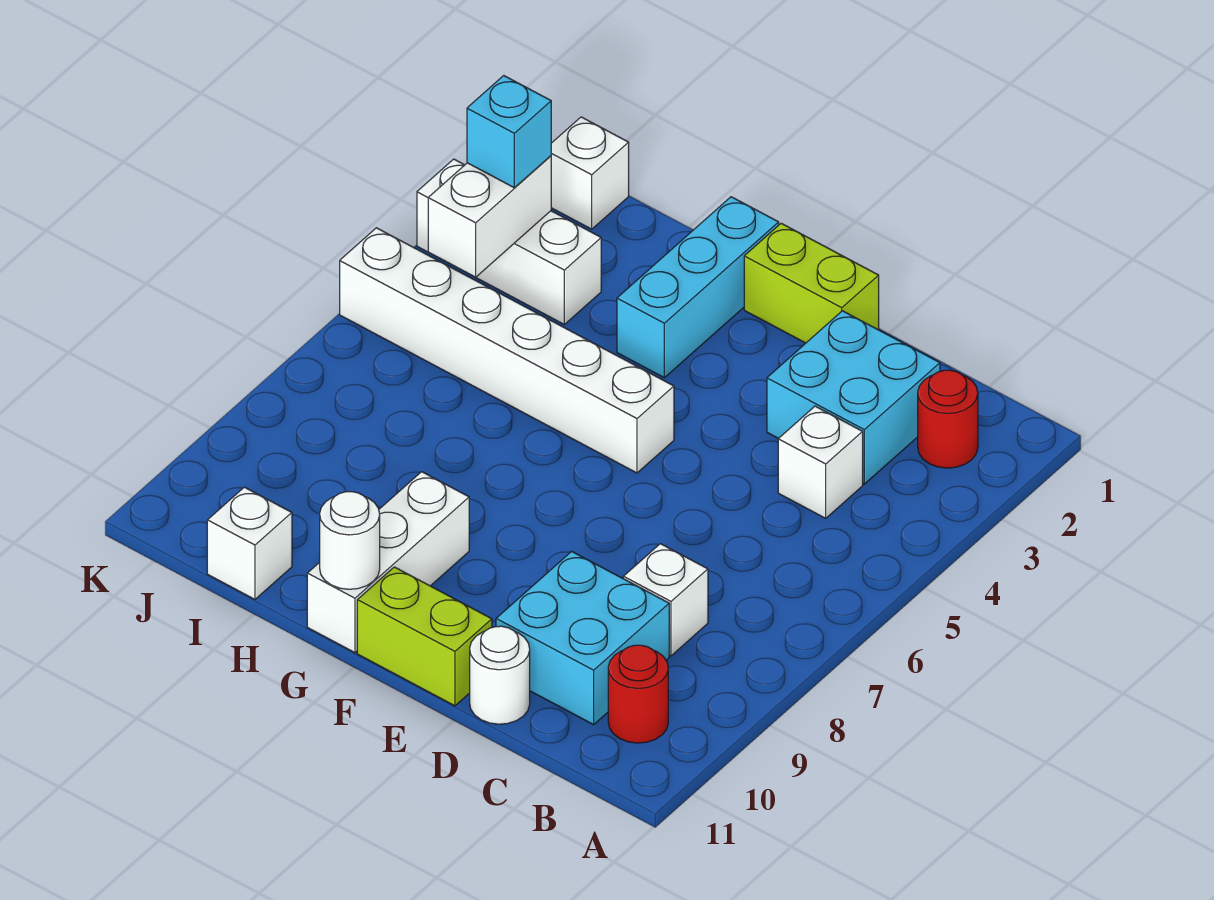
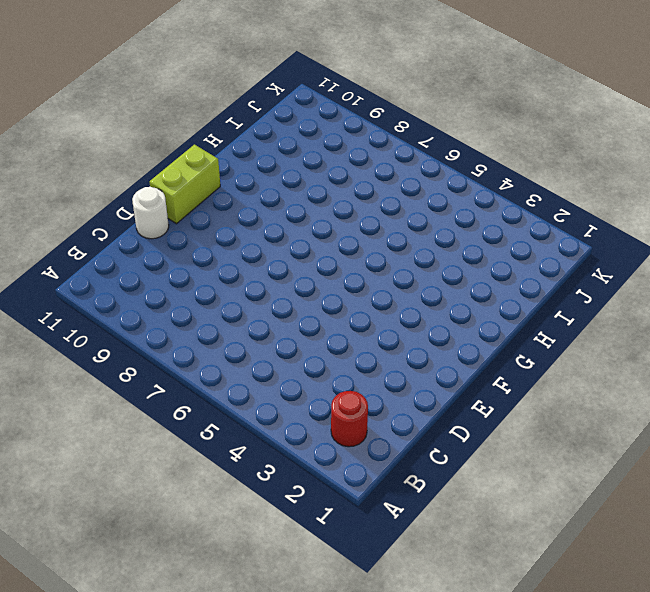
none -> red 1x1 round brick [608,645,668,743]
none -> cyan 2x2 brick [767,311,940,484]
none -> white 1x1 brick [778,406,863,518]

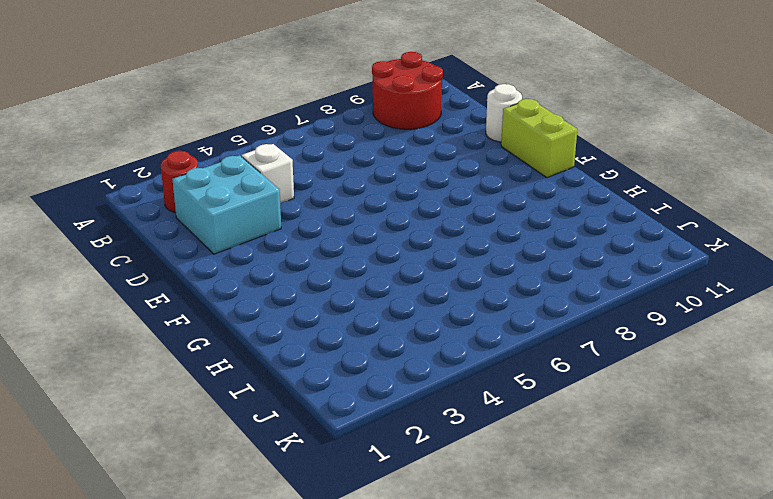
red 2x2 round brick [372,52,443,129] -> red 1x1 round brick [608,645,668,743]
none -> white 1x1 brick [623,544,708,656]
none -> cyan 2x2 brick [496,551,669,725]
none -> lime 1x2 brick [744,223,879,343]

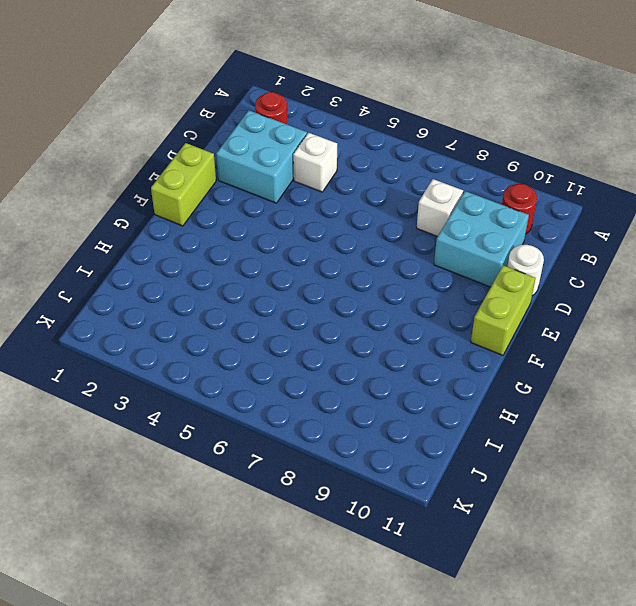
none -> white 1x6 brick [340,228,674,473]
none -> cyan 1x3 brick [617,197,779,378]
none -> white 1x3 brick [307,472,469,653]

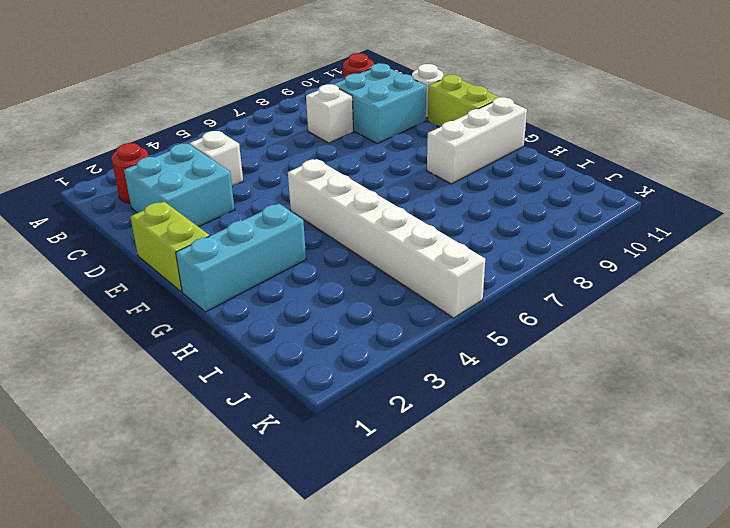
none -> white 1x3 brick [417,159,601,324]
none -> white 1x1 brick [207,487,292,599]
none -> white 1x1 brick [551,117,629,229]

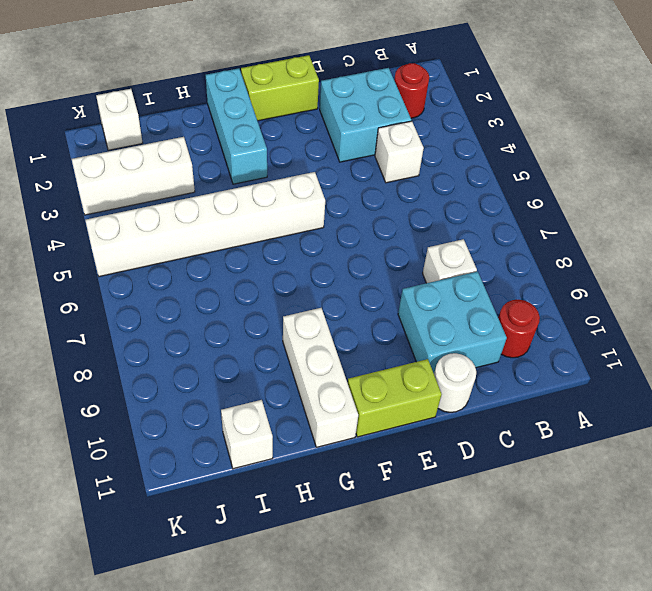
none -> white 1x1 round brick [319,492,380,589]
none -> white 1x2 brick [428,156,551,277]
none -> cyan 1x1 brick [467,76,551,188]

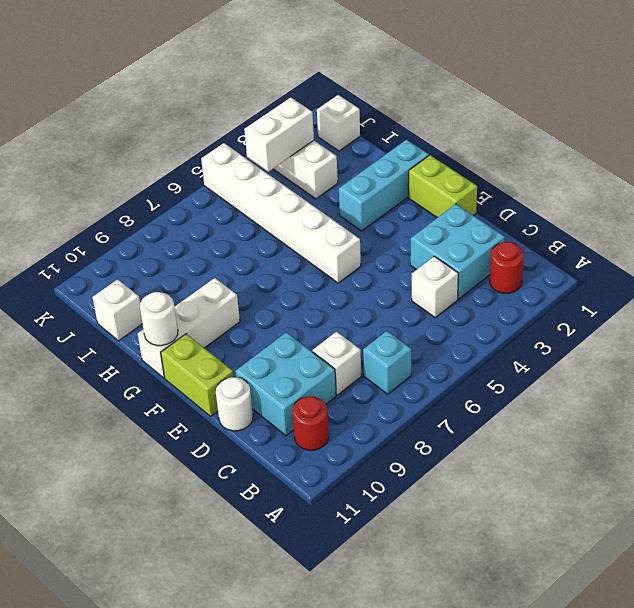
cyan 1x1 brick [363,331,411,394] -> cyan 1x1 brick moved to [467,76,551,188]

